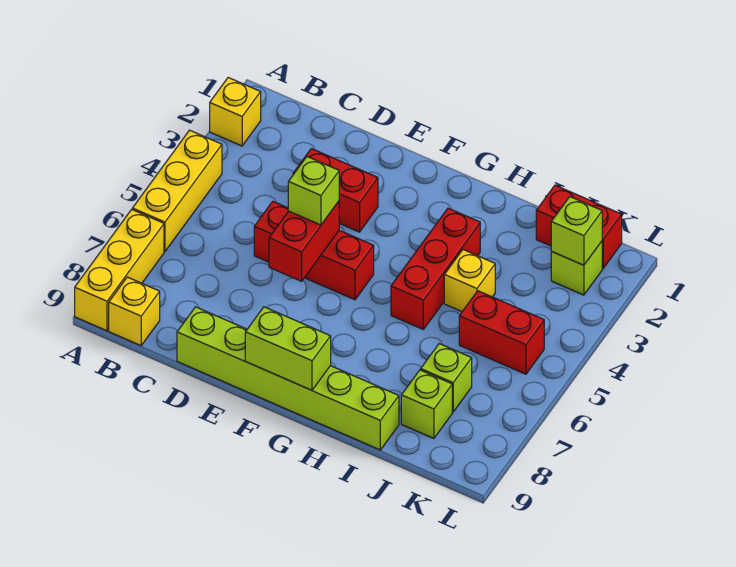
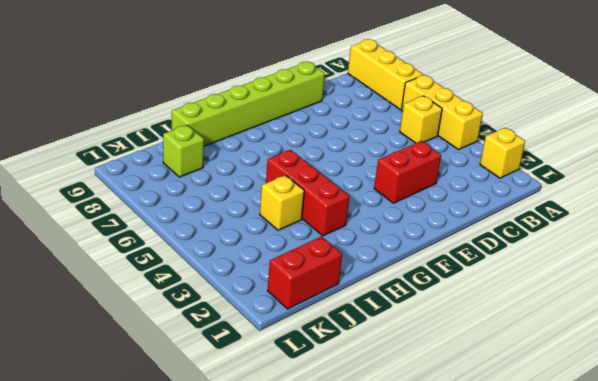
yellow 1x1 brick [400,96,442,143] -> yellow 1x1 brick moved to [109,277,160,346]
none -> red 1x3 brick [254,202,374,300]
none -> red 1x2 brick [459,291,544,374]
none -> lime 1x1 brick [421,344,472,412]

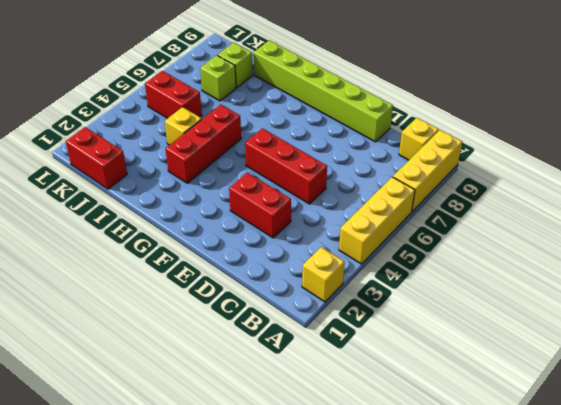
none -> lime 1x1 brick [551,241,602,295]
none -> red 1x2 brick [269,201,339,281]
none -> lime 1x2 brick [245,307,331,390]

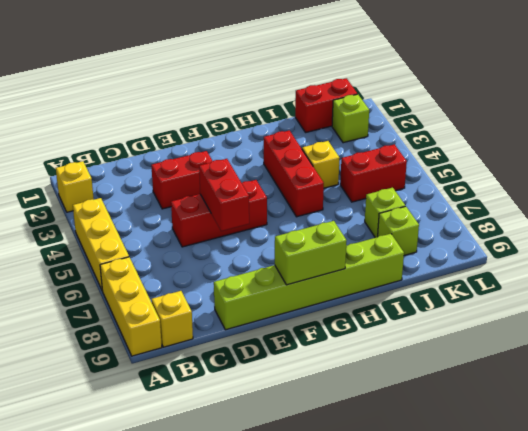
none -> lime 1x1 brick [551,197,602,265]
none -> lime 1x1 brick [288,157,339,225]

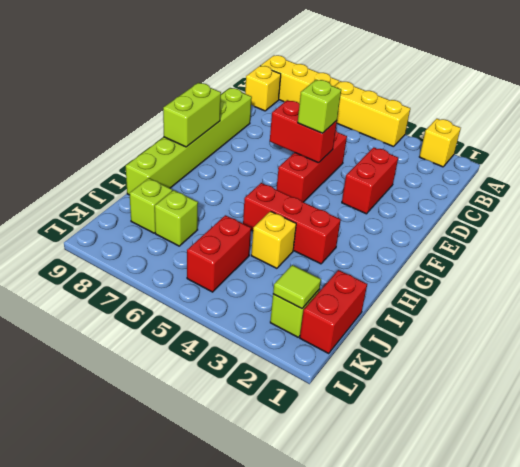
lime 1x1 tile [273,265,321,309] -> lime 1x1 brick [551,197,602,265]

